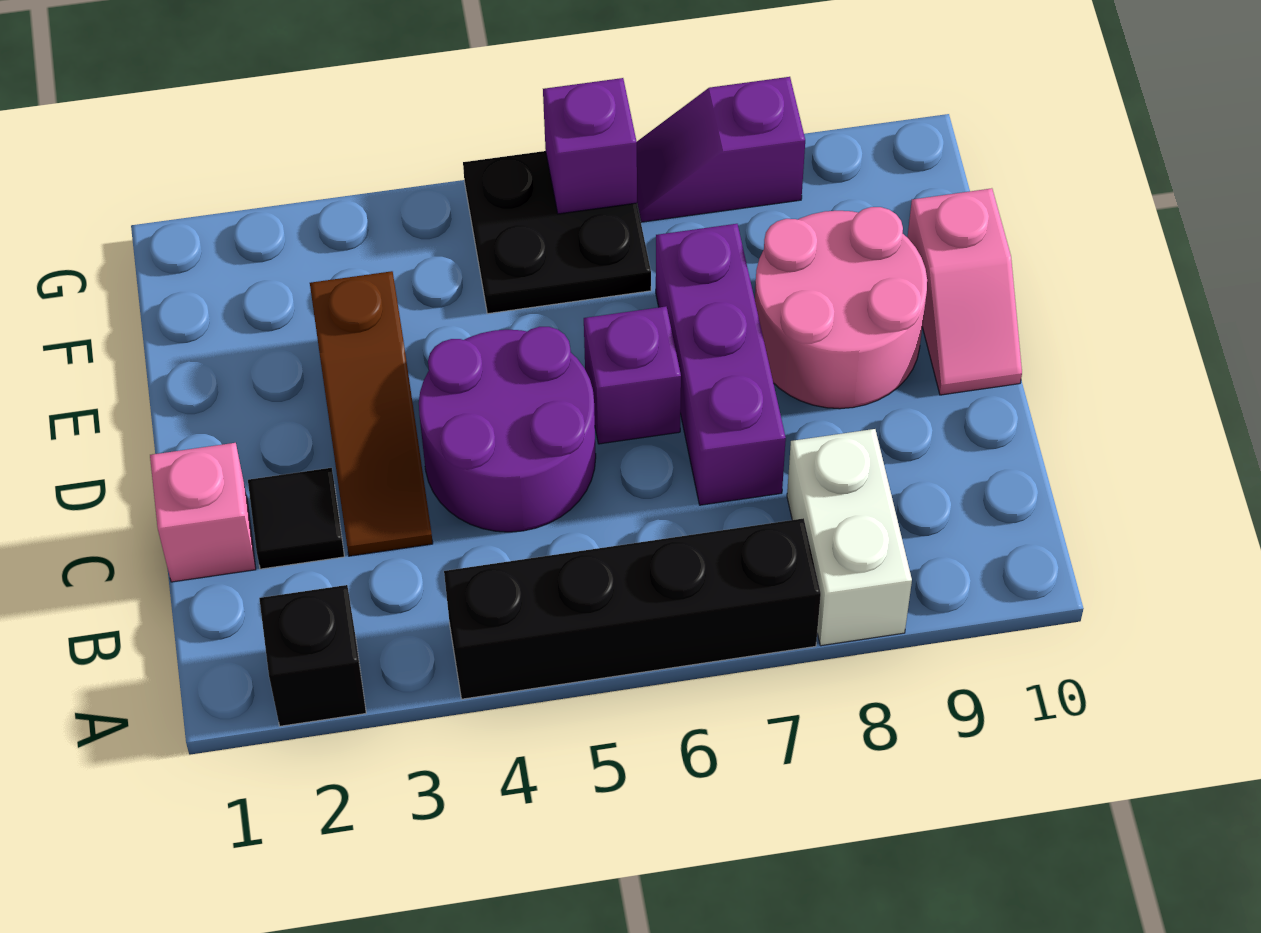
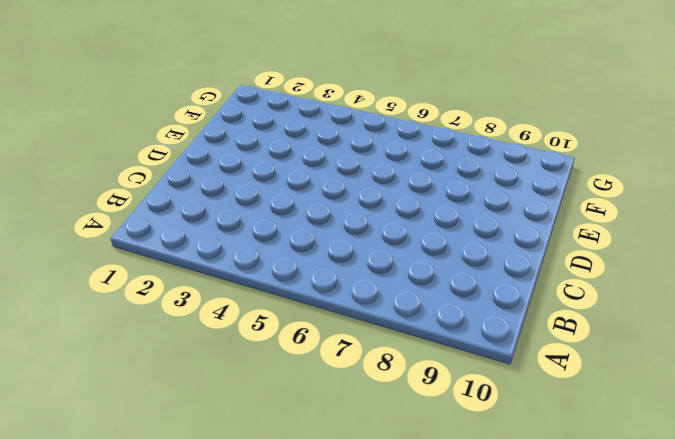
none -> black 1x1 brick [259,585,366,726]
none -> black 1x4 brick [444,518,821,699]
none -> white 1x2 brick [787,429,912,646]

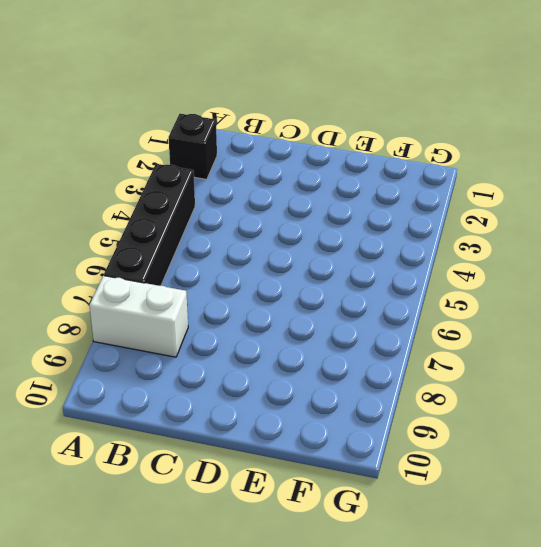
none -> pink 1x1 brick [150,443,256,582]
none -> black 1x1 tile [248,468,344,569]
none -> brown 1x3 slope [310,271,433,556]

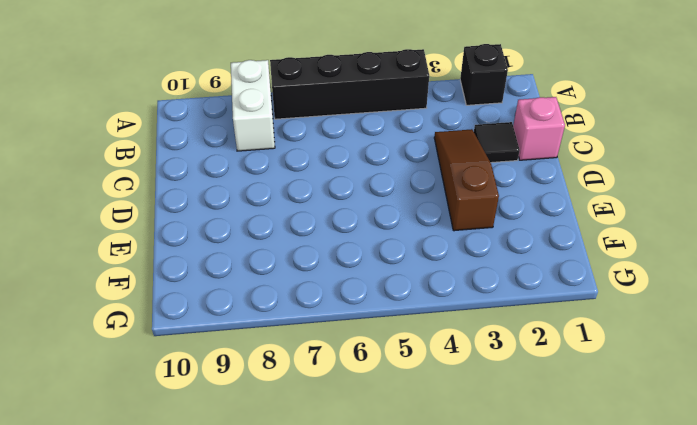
none -> purple 2x2 round brick [419,327,596,532]
none -> purple 1x3 brick [656,224,786,505]
none -> purple 1x1 brick [584,307,681,444]

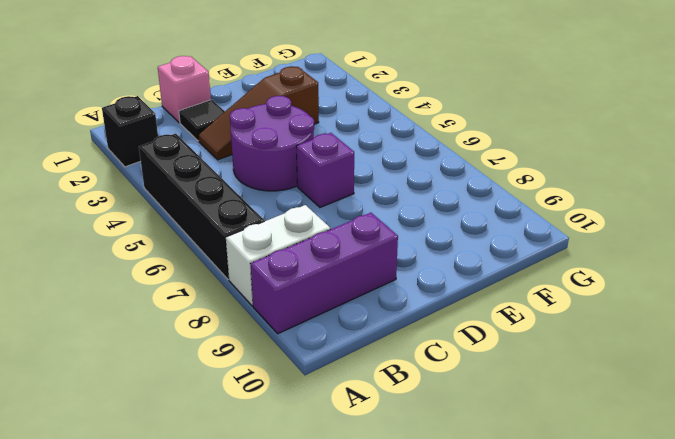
purple 1x3 brick [251,213,398,334] -> purple 1x3 brick moved to [656,224,786,505]
none -> pink 2x2 round brick [755,207,927,409]
none -> pink 1x2 slope [907,188,1022,395]
none -> black 2x2 plate [463,151,651,314]

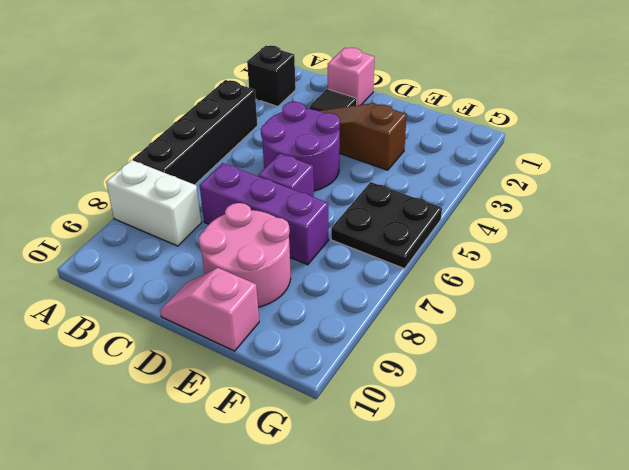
none -> purple 1x2 slope [637,77,805,222]
none -> purple 1x1 brick [543,78,637,214]

